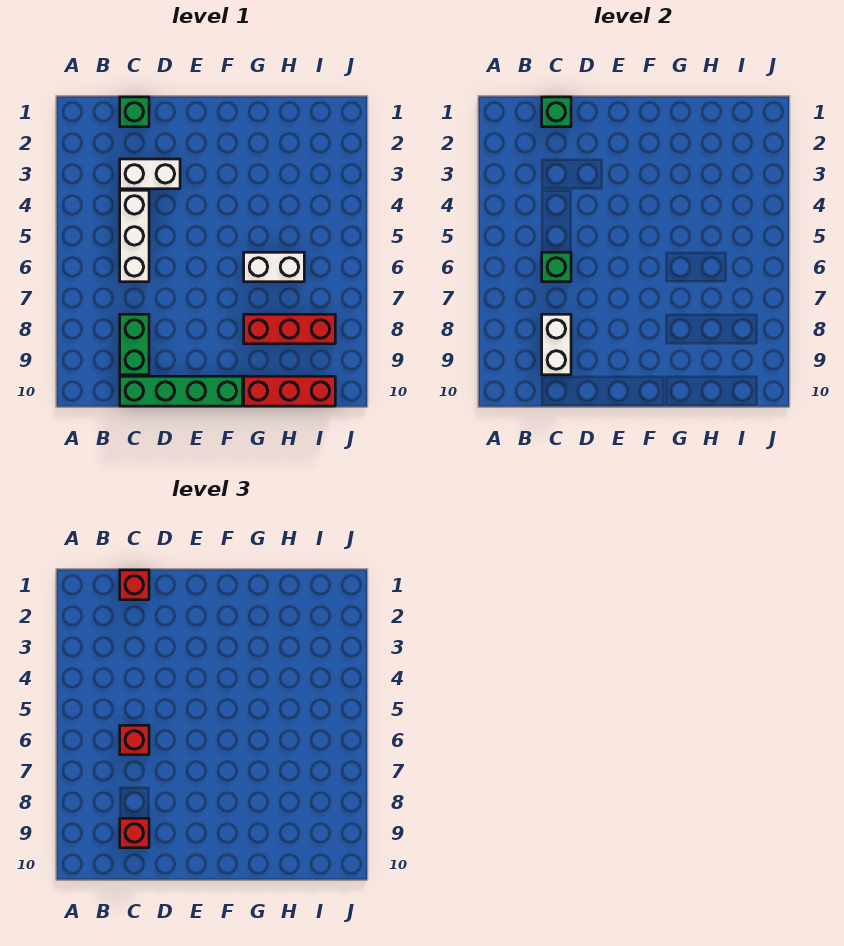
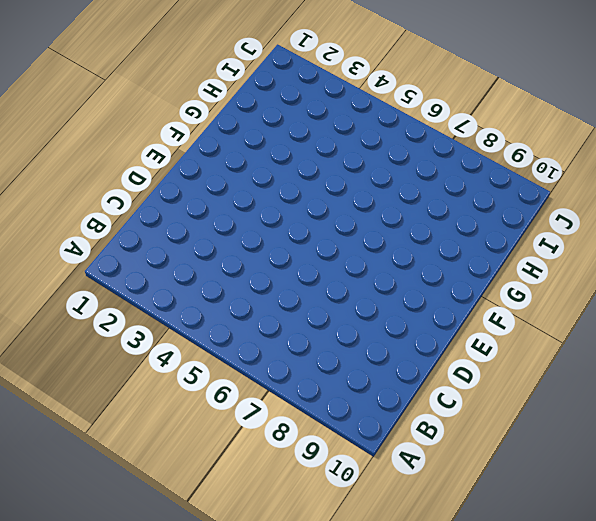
none -> green 1x1 brick [120,97,149,127]
none -> white 1x2 brick [120,159,180,189]
none -> white 1x3 brick [120,190,149,282]

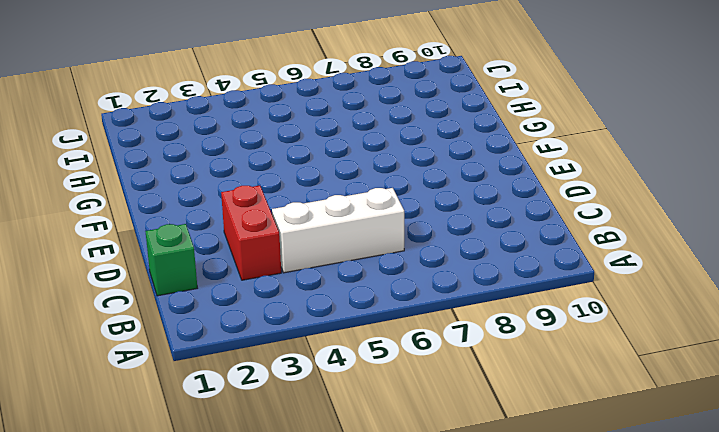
red 1x2 brick [221,186,281,280] -> white 1x2 brick [120,159,180,189]
none -> green 1x2 brick [120,314,149,375]
none -> green 1x4 brick [120,376,242,406]
none -> white 1x2 brick [244,252,304,282]

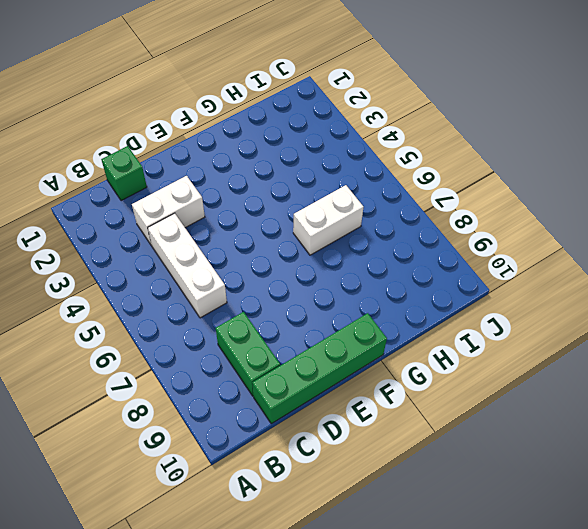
none -> red 1x3 brick [244,314,335,344]
none -> red 1x3 brick [244,376,335,406]
none -> green 1x1 brick [542,97,571,127]

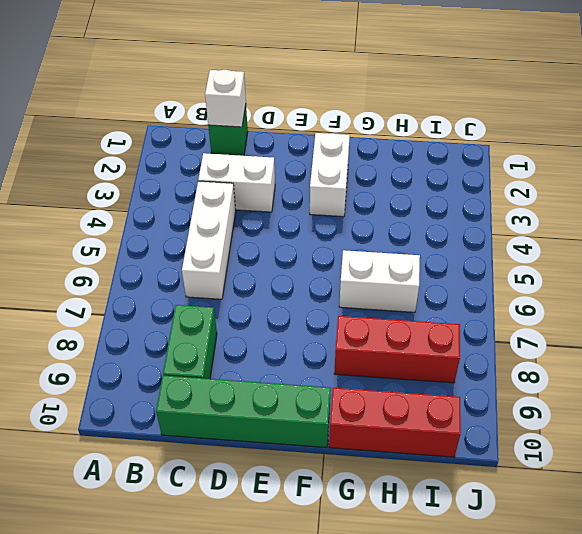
white 1x1 brick [205,70,246,127] -> green 1x1 brick [542,97,571,127]
white 1x2 brick [310,133,350,217] -> white 1x2 brick moved to [542,314,571,375]
none -> green 1x1 brick [542,252,571,282]
none -> red 1x1 brick [120,570,149,600]
none -> red 1x1 brick [120,725,149,755]

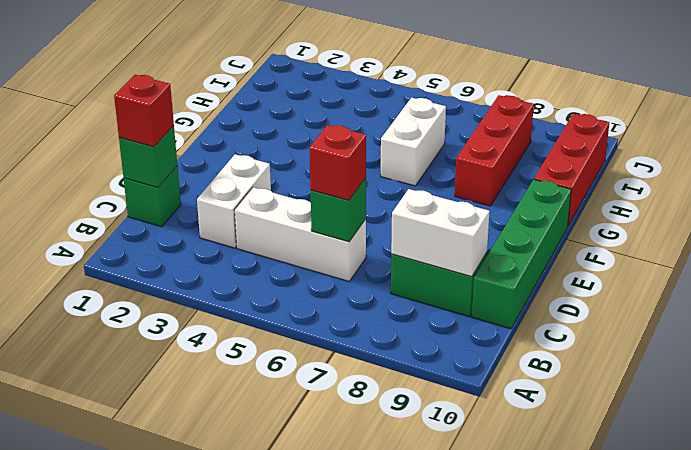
none -> red 1x1 brick [120,818,149,848]

